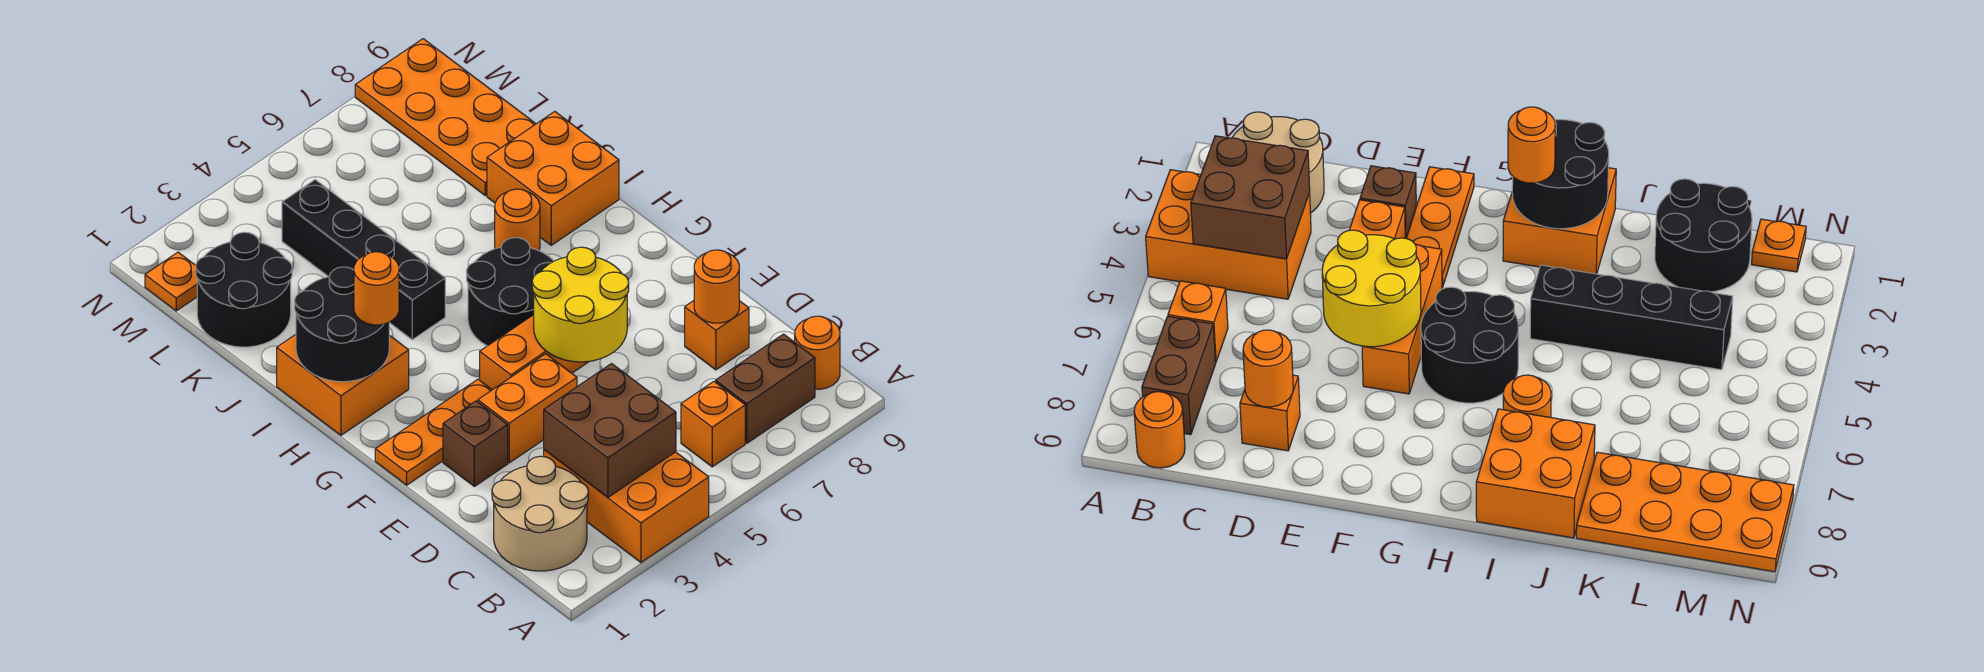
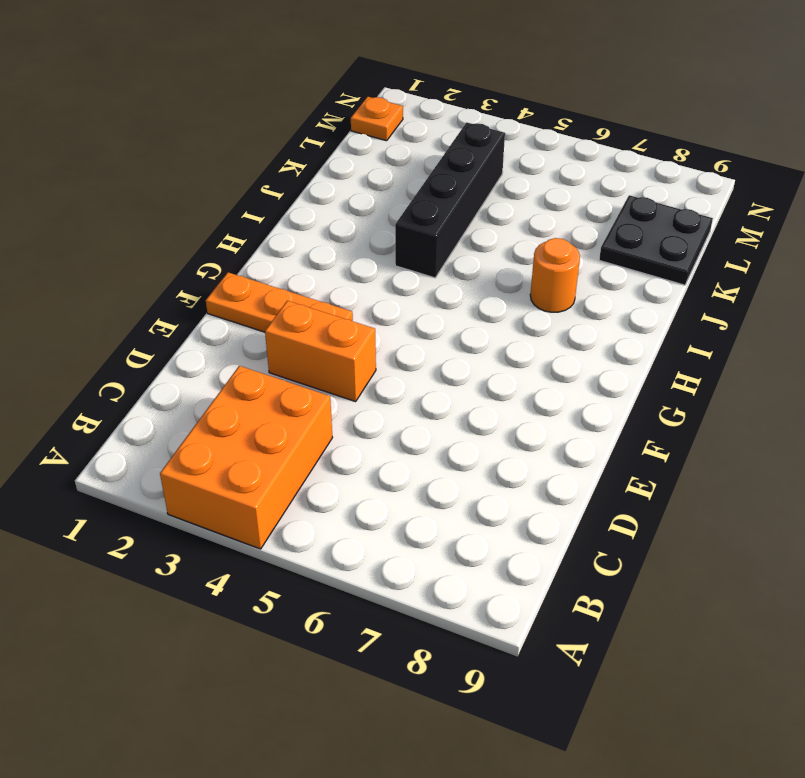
black 2x2 plate [599,195,713,285] -> orange 2x4 plate [355,39,536,196]
none -> tan 2x2 round brick [492,456,588,571]
none -> orange 1x1 brick [681,382,745,467]
none -> brown 1x2 brick [716,334,815,443]

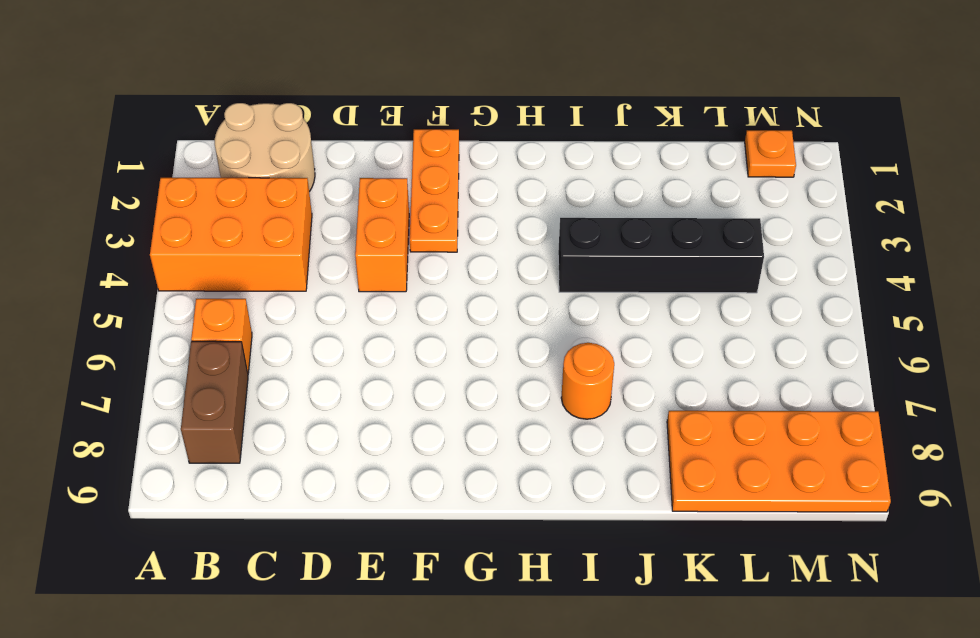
none -> orange 1x1 round brick [795,316,840,389]
none -> orange 1x1 brick [685,301,749,370]
none -> brown 1x1 brick [443,401,508,486]

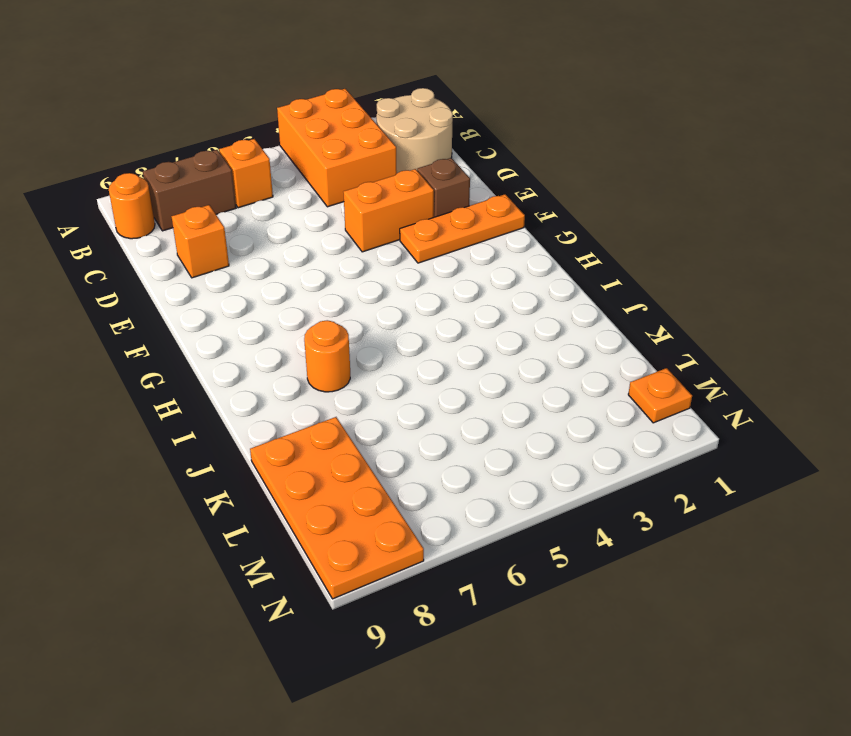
none -> orange 1x3 brick [480,315,589,390]
none -> black 2x2 round brick [467,238,554,346]
none -> orange 2x2 brick [277,335,409,435]

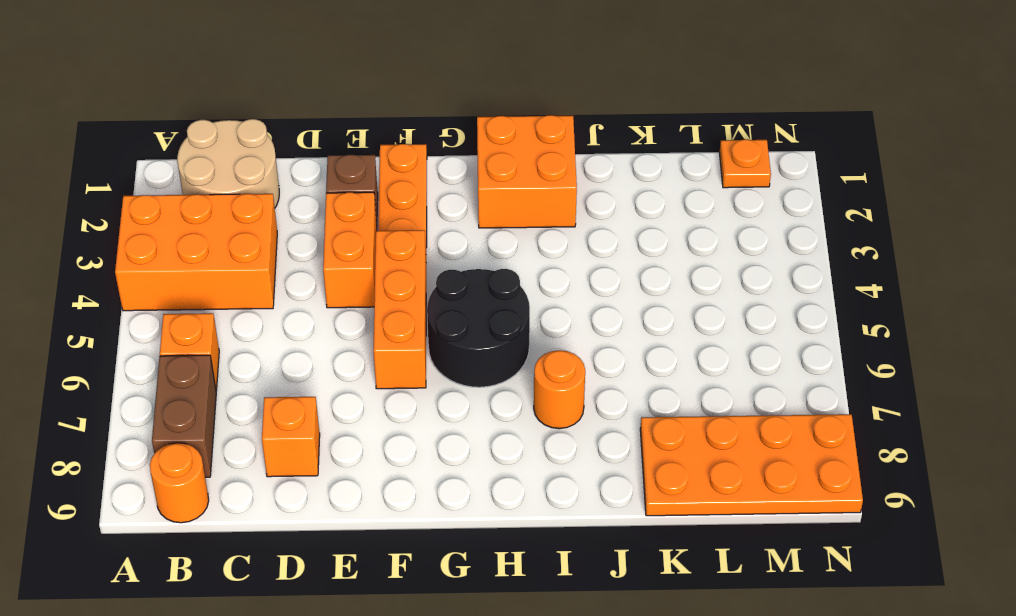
none -> black 1x4 brick [282,180,445,340]
none -> orange 2x2 brick [487,112,619,245]
none -> black 2x2 round brick [196,232,292,347]

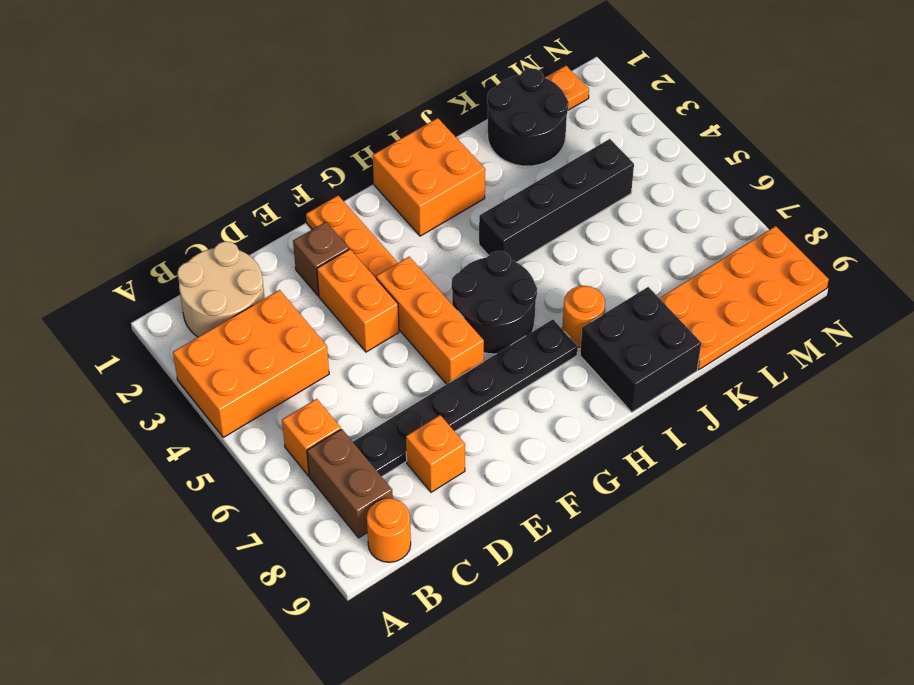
black 1x6 plate [353,320,578,477] -> none
black 2x2 brick [580,287,701,412] -> orange 2x2 brick [487,112,619,245]
none -> brown 2x2 brick [544,364,676,497]
none -> orange 1x1 round brick [694,250,739,323]
none -> yellow 2x2 round brick [532,247,629,362]

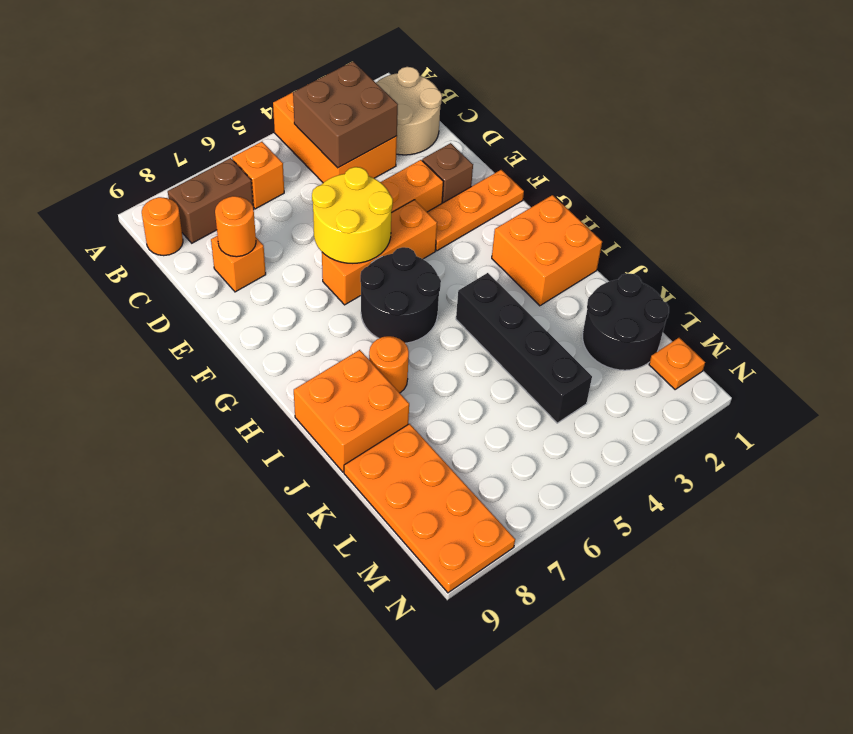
none -> black 2x2 round brick [295,267,389,382]
none -> orange 1x1 round brick [354,252,399,325]

